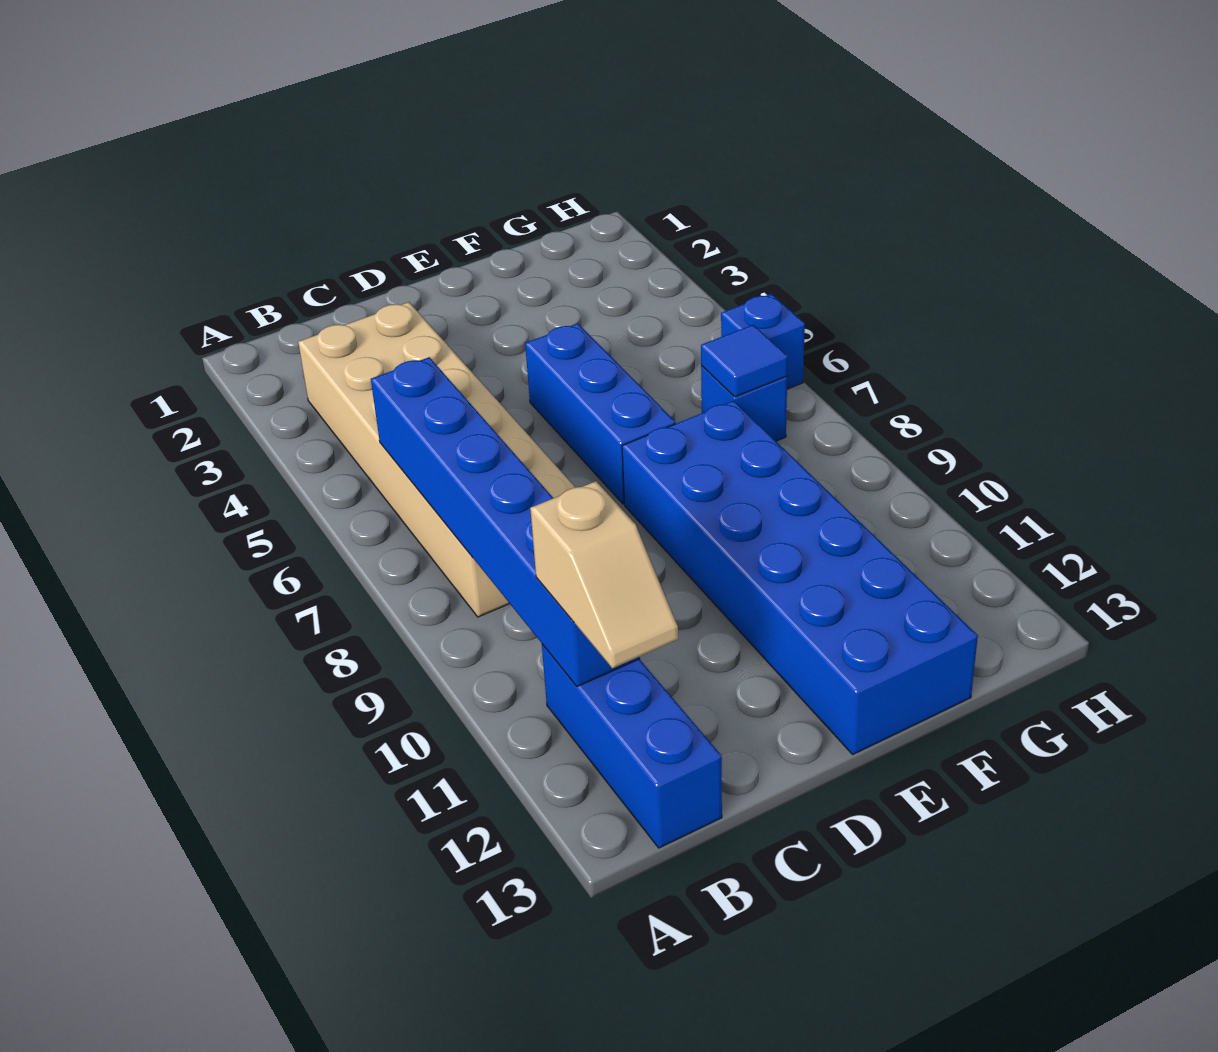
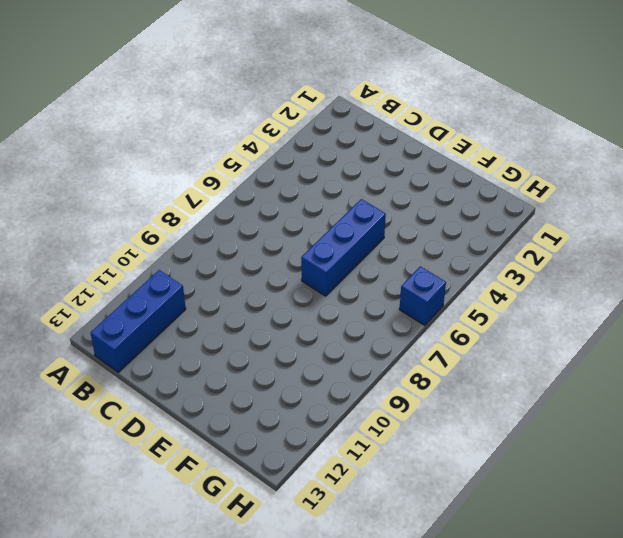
none -> tan 2x6 brick [298,302,576,617]
none -> blue 2x6 brick [622,401,978,754]

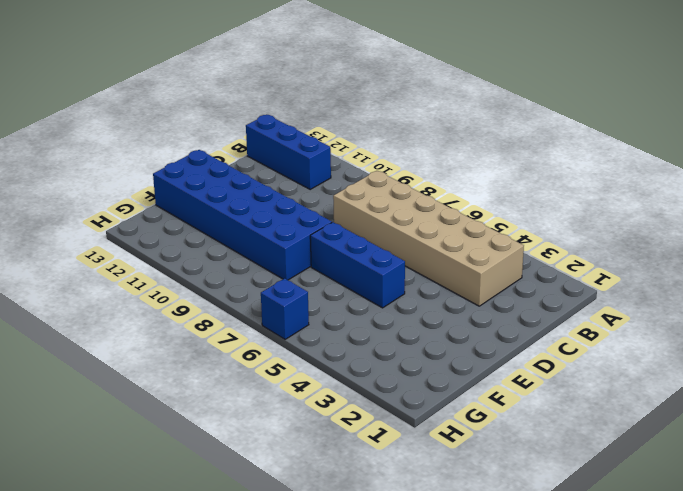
none -> blue 1x1 brick [701,366,787,441]
none -> blue 1x6 brick [371,357,640,687]

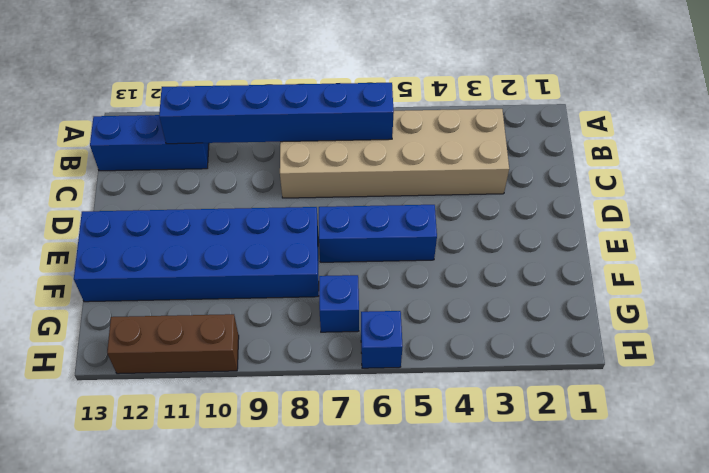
brown 1x3 brick [107,314,239,374] -> none
none -> blue 1x1 tile [701,325,788,397]
none -> tan 1x2 slope [530,481,678,668]

